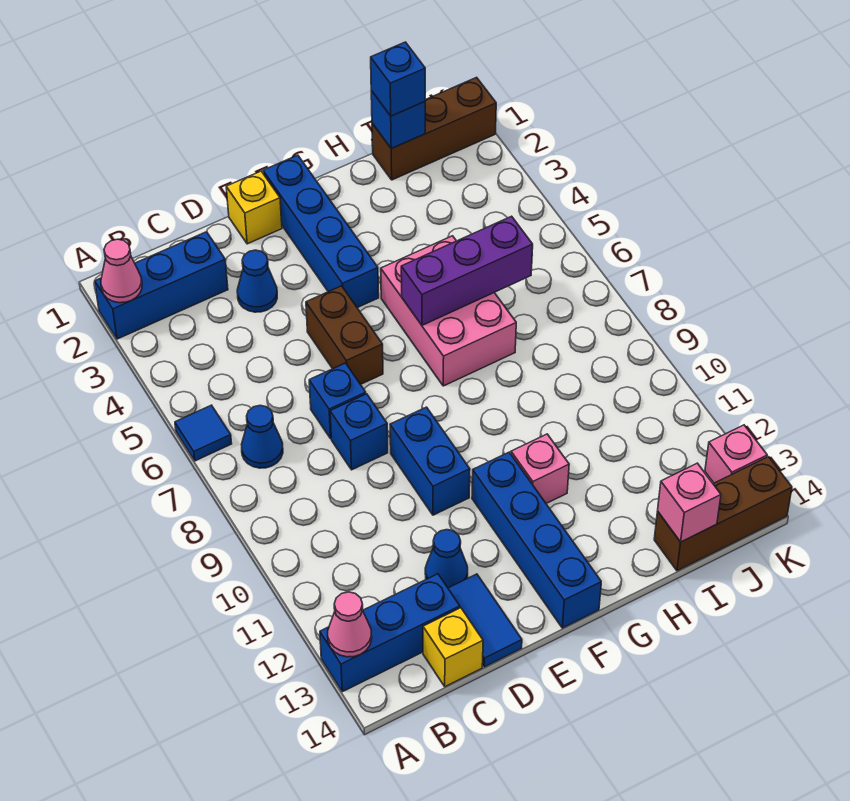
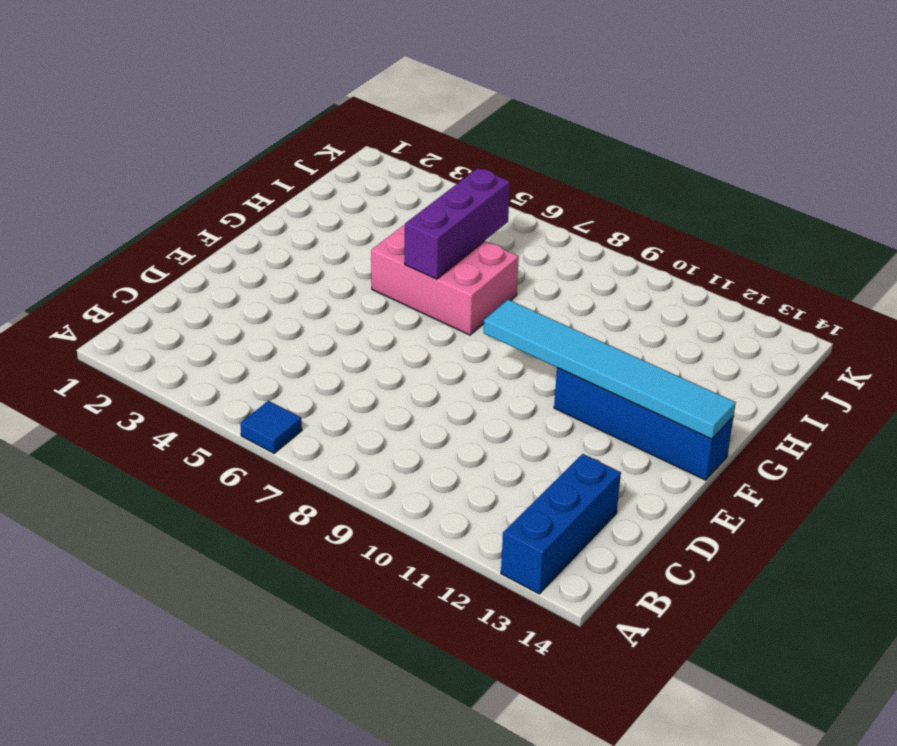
cyan 1x6 tile [484,300,736,439] -> none
none -> blue 1x3 brick [95,232,228,339]
none -> blue 1x1 cone [242,405,283,468]
none -> yellow 1x1 brick [423,608,483,687]

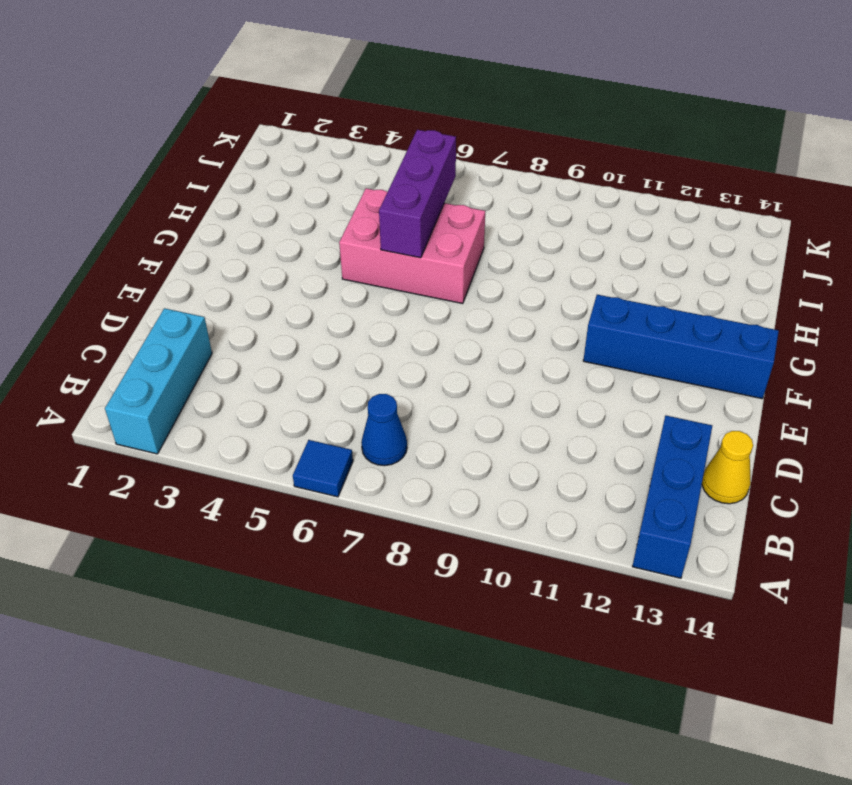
cyan 1x3 brick [105,308,212,454] -> blue 1x3 brick [95,232,228,339]
yellow 1x1 cone [702,431,753,504] -> yellow 1x1 brick [423,608,483,687]
none -> blue 1x1 cone [237,250,277,312]
none -> blue 1x1 brick [309,363,366,438]
none -> blue 1x1 brick [330,394,388,470]

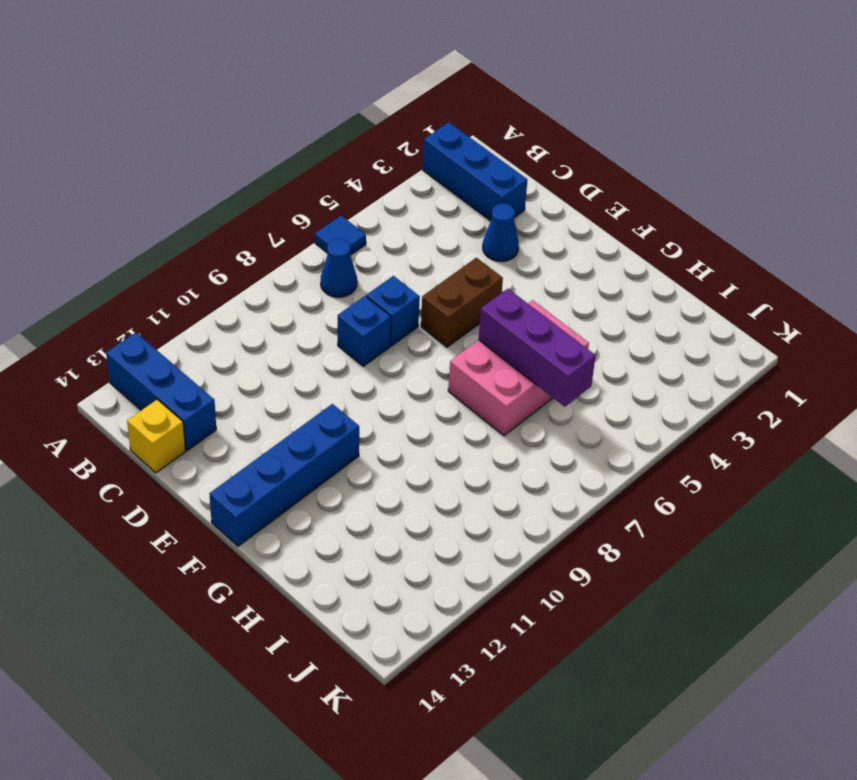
none -> blue 1x1 cone [425,530,468,588]
none -> blue 1x2 tile [448,574,522,667]
none -> yellow 1x1 brick [226,171,282,244]

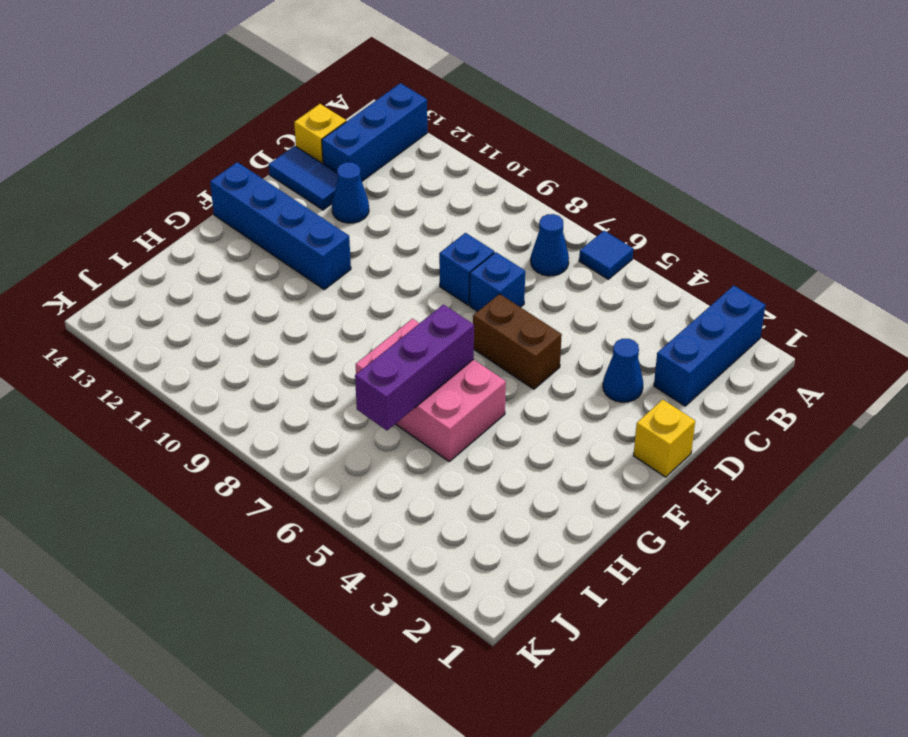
none -> blue 1x2 brick [390,407,470,515]
none -> blue 1x4 brick [263,155,379,308]
none -> pink 1x1 brick [511,434,569,503]

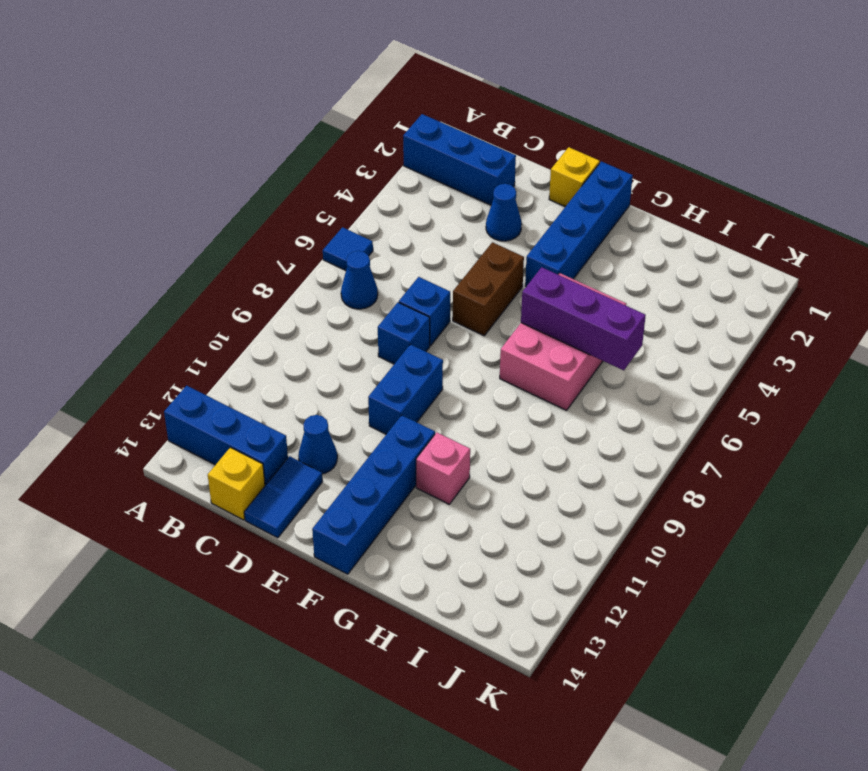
none -> brown 1x3 brick [372,77,496,180]
none -> brown 1x3 brick [654,457,792,571]
none -> pink 1x1 brick [705,425,767,483]

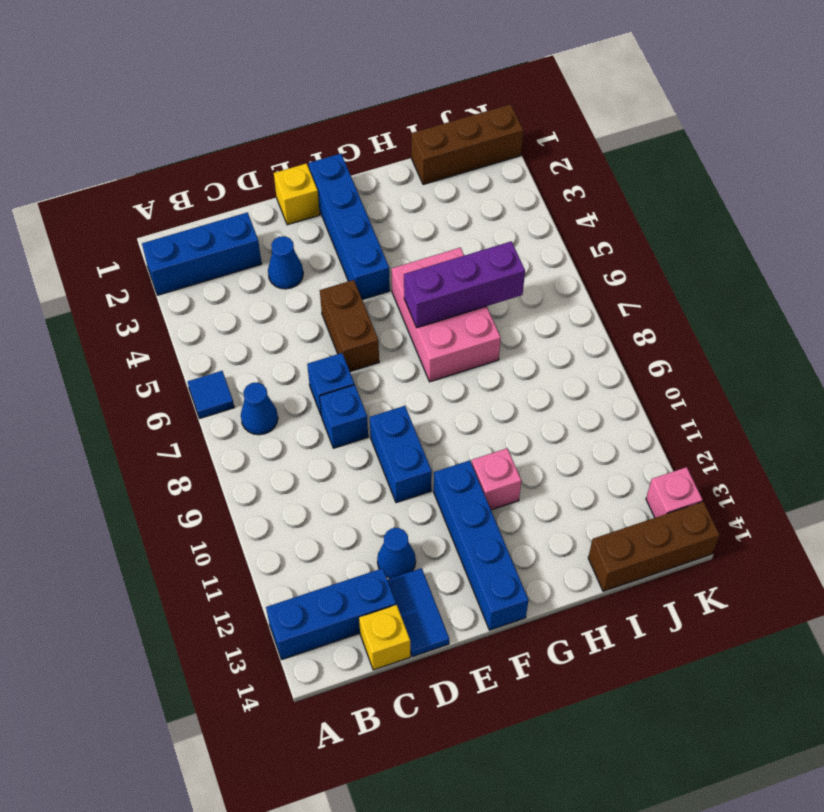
none -> pink 1x1 cone [101,239,142,303]
none -> pink 1x1 cone [328,592,372,657]
none -> blue 1x1 brick [371,91,425,149]

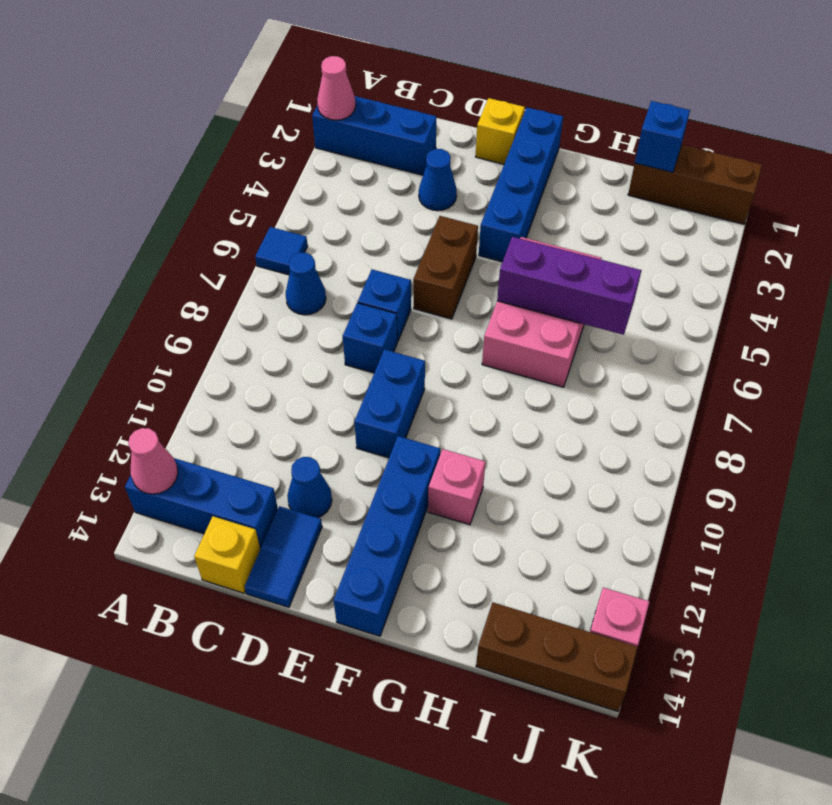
none -> pink 1x1 brick [658,463,721,542]
none -> blue 1x1 brick [371,42,425,116]

